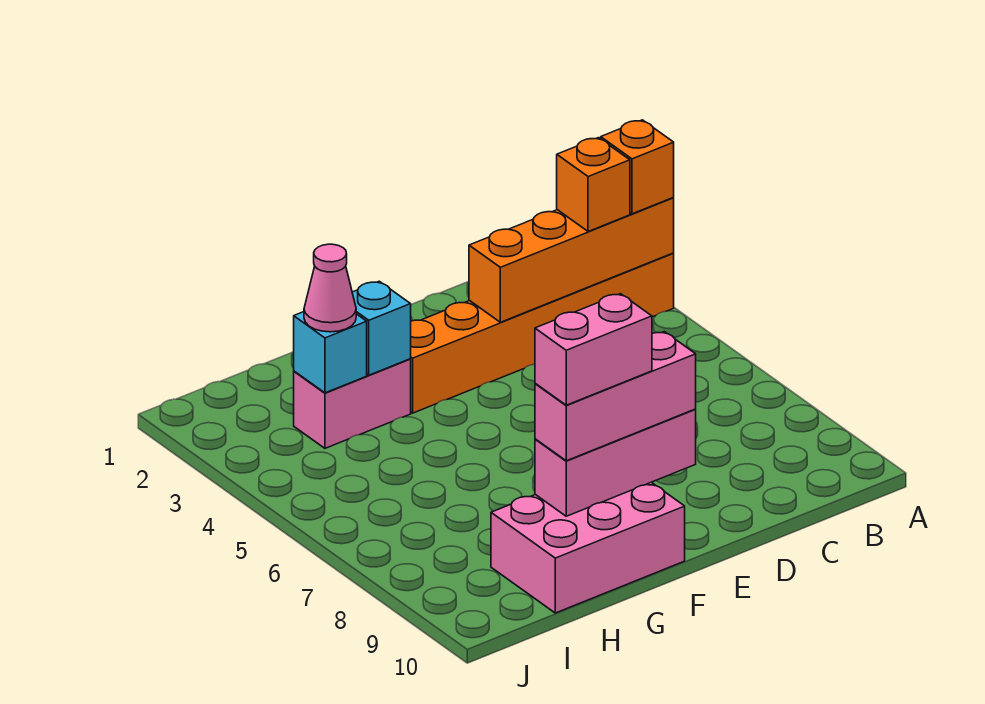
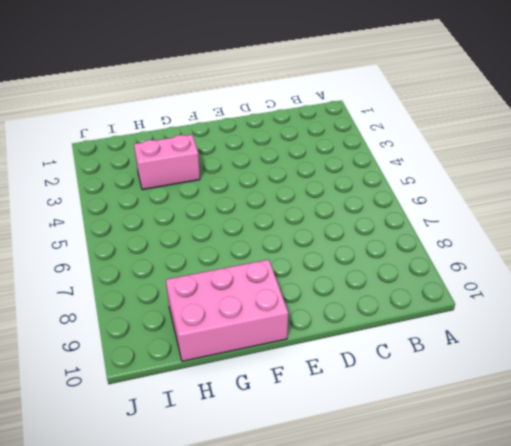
none -> orange 1x6 brick [410,253,674,413]
none -> orange 1x4 brick [469,198,674,322]
none -> pink 1x3 brick [535,409,696,516]

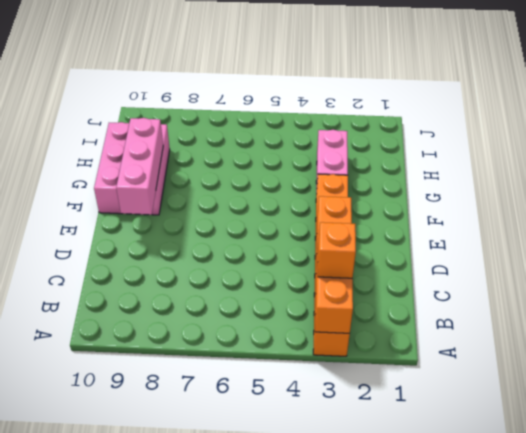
none -> cyan 1x1 brick [352,281,411,375]
none -> cyan 1x1 brick [294,312,367,393]
none -> orange 1x1 brick [601,120,674,214]

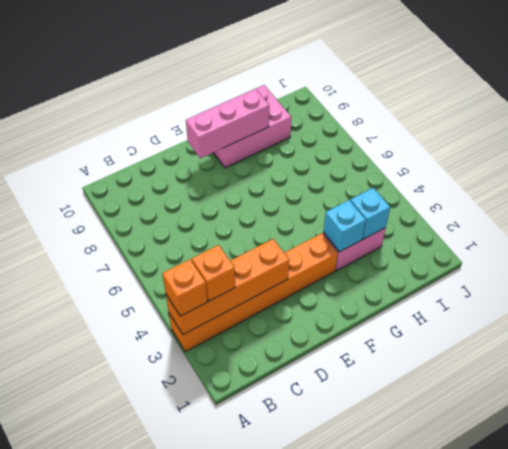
none -> pink 1x3 brick [535,332,696,461]
none -> pink 1x1 cone [304,244,356,332]
none -> pink 1x2 brick [535,294,652,405]

